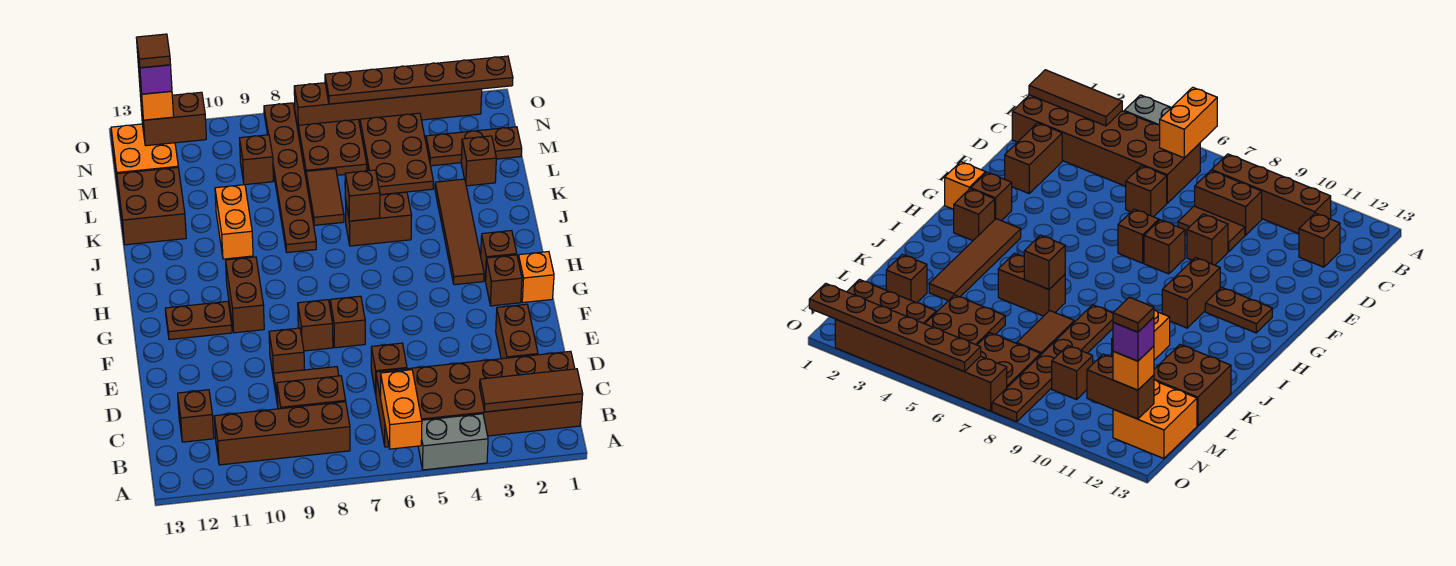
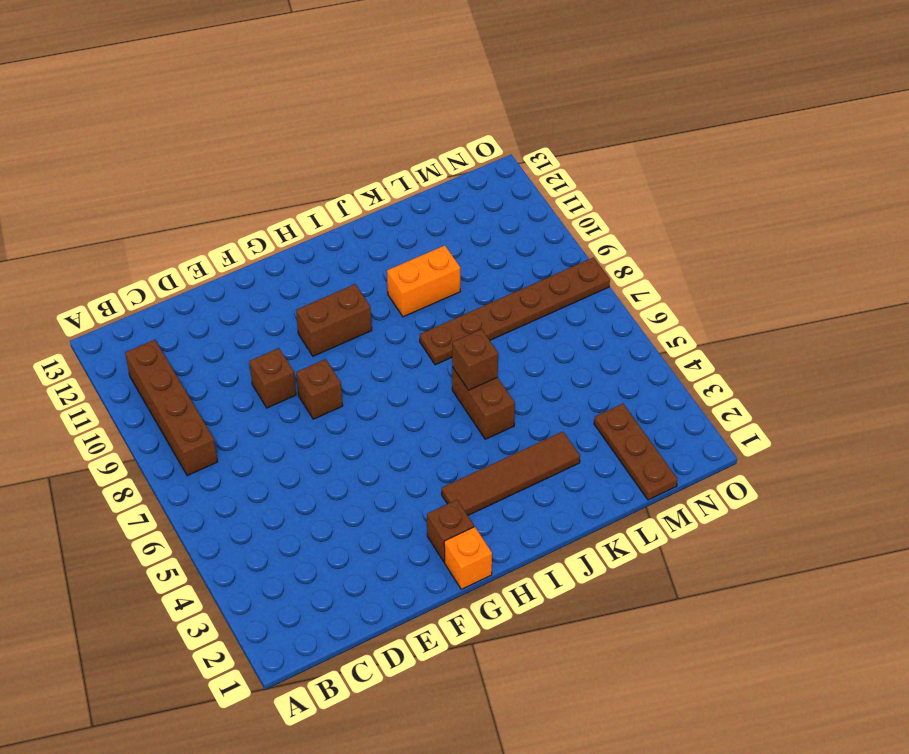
none -> grey 1x2 brick [418,414,488,470]
none -> brown 2x6 brick [376,351,582,447]
none -> brown 1x2 brick [277,376,346,409]
none -> brown 1x1 brick [178,390,214,442]

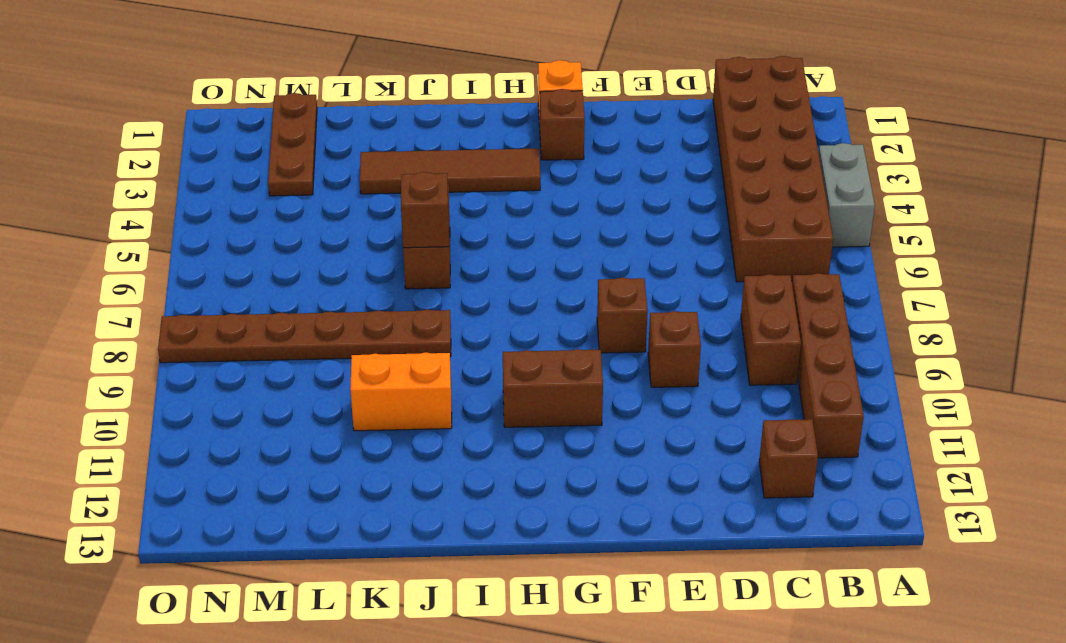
none -> brown 1x2 brick [496,304,538,359]
none -> brown 1x1 brick [371,343,407,394]
none -> brown 1x2 tile [273,367,339,405]
none -> brown 1x1 brick [330,296,365,348]

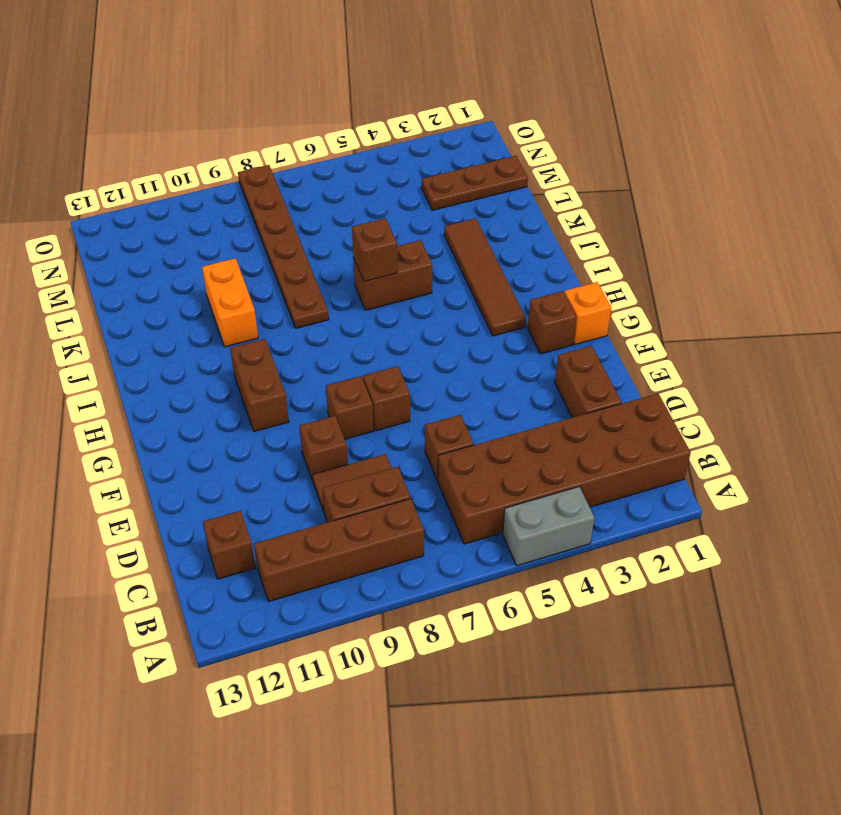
none -> brown 1x2 plate [165,301,232,340]
none -> brown 1x1 brick [481,231,517,281]
none -> brown 1x2 tile [306,168,344,225]
none -> brown 2x2 brick [117,167,186,245]

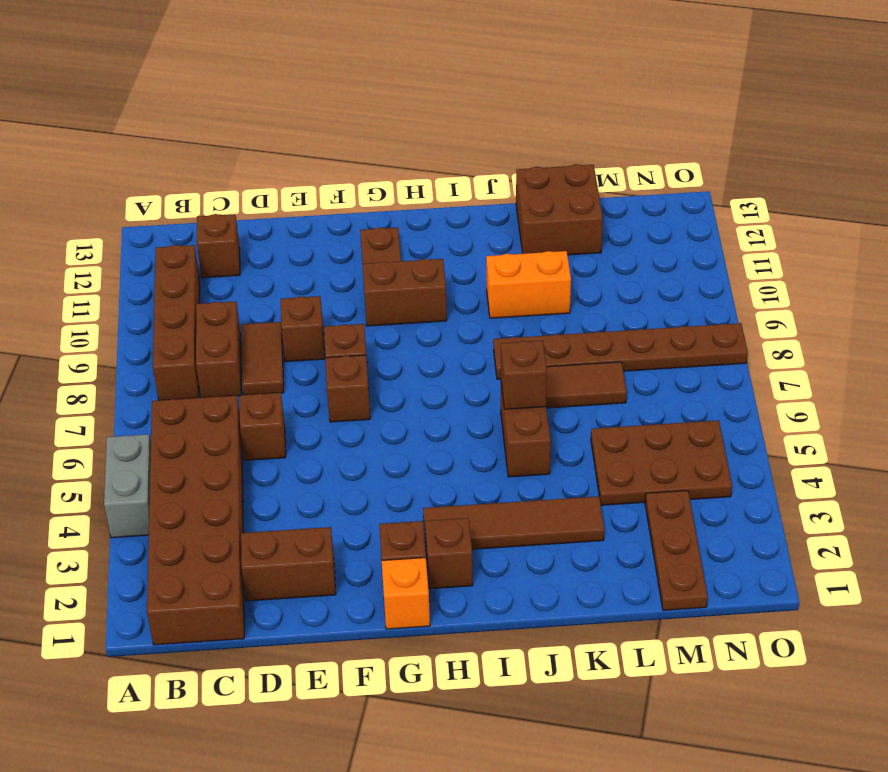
none -> brown 1x1 brick [461,136,496,186]
none -> brown 2x2 plate [298,119,367,175]
none -> brown 1x1 brick [240,135,273,185]
none -> orange 2x2 brick [111,124,178,188]

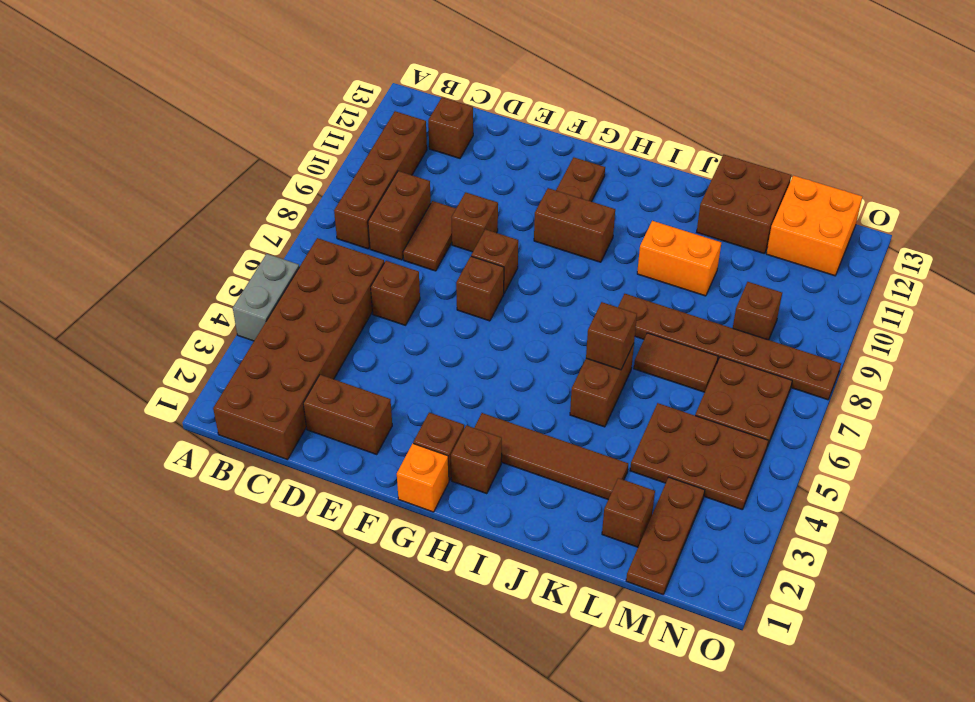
none -> brown 1x6 brick [294,83,482,132]
none -> orange 1x2 brick [380,370,422,449]
none -> brown 1x3 tile [480,369,583,412]
none -> brown 1x2 brick [141,92,206,146]

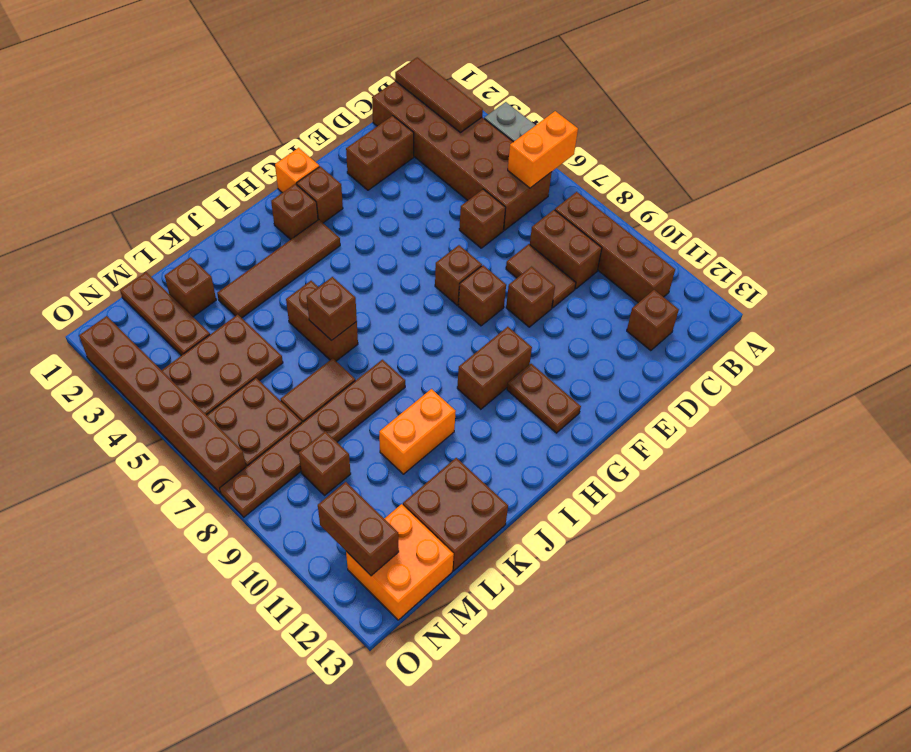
none -> brown 1x6 plate [325,56,513,104]
none -> orange 1x1 brick [139,78,174,120]
none -> purple 1x1 brick [137,50,172,94]
none -> brown 1x1 tile [136,34,170,68]

